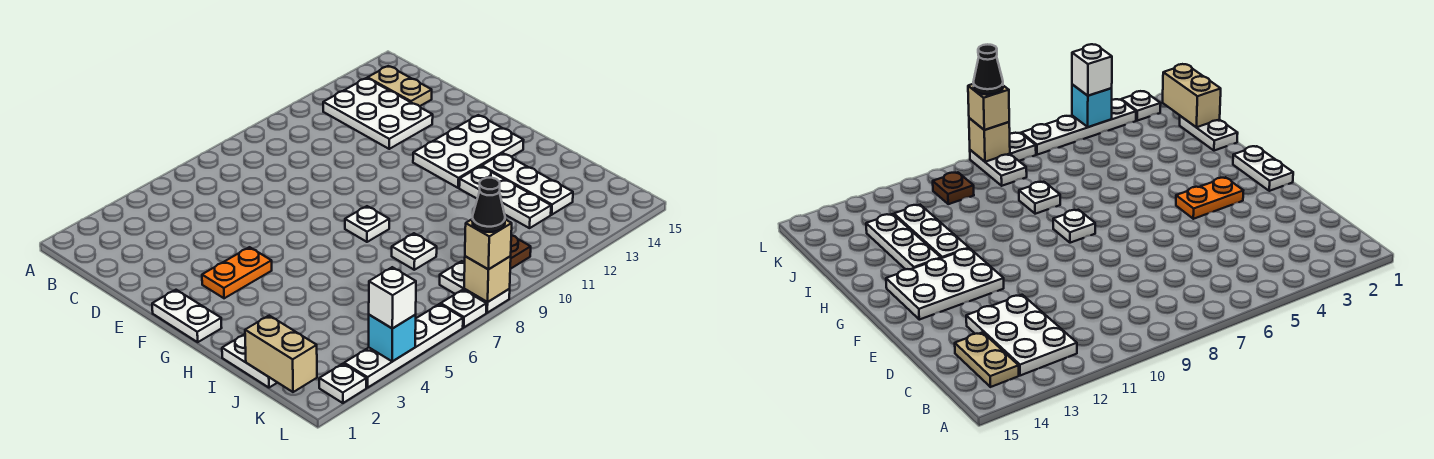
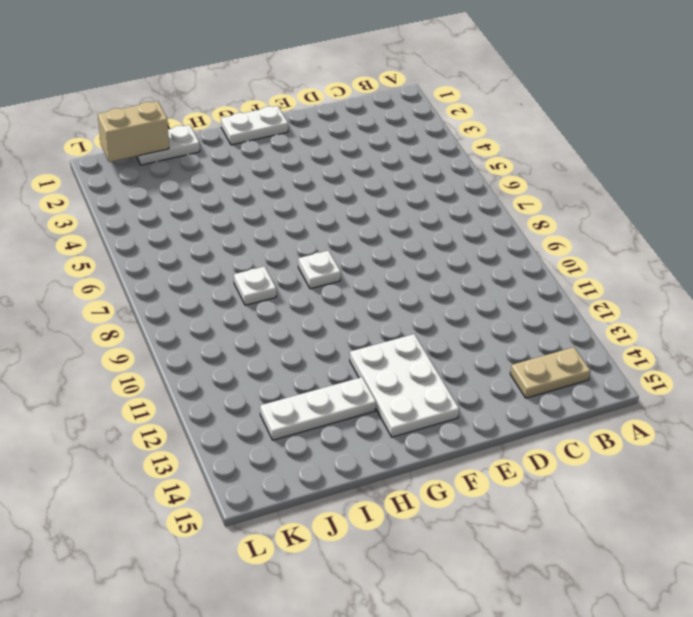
none -> white 2x3 plate [323,78,433,149]
none -> orange 1x2 plate [202,247,272,298]
none -> white 1x3 plate [459,166,551,228]

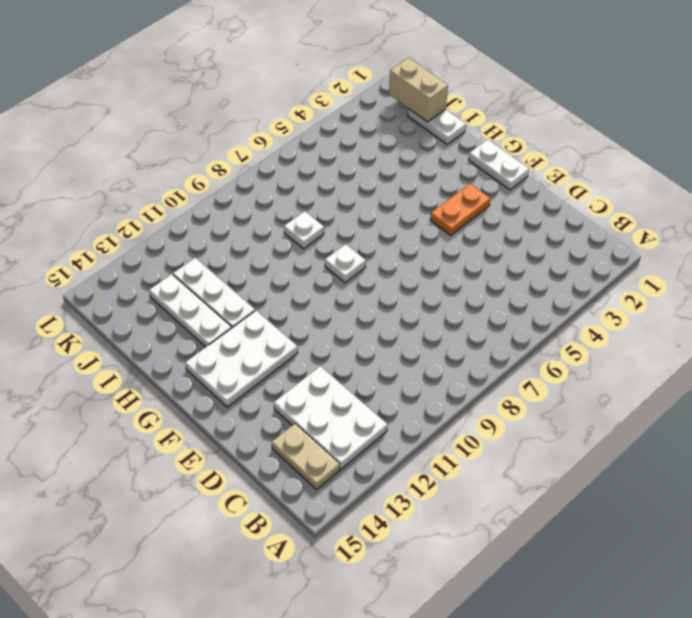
none -> white 1x2 plate [440,261,510,313]
none -> brown 1x1 plate [510,235,531,269]
none -> white 1x1 plate [319,364,366,403]

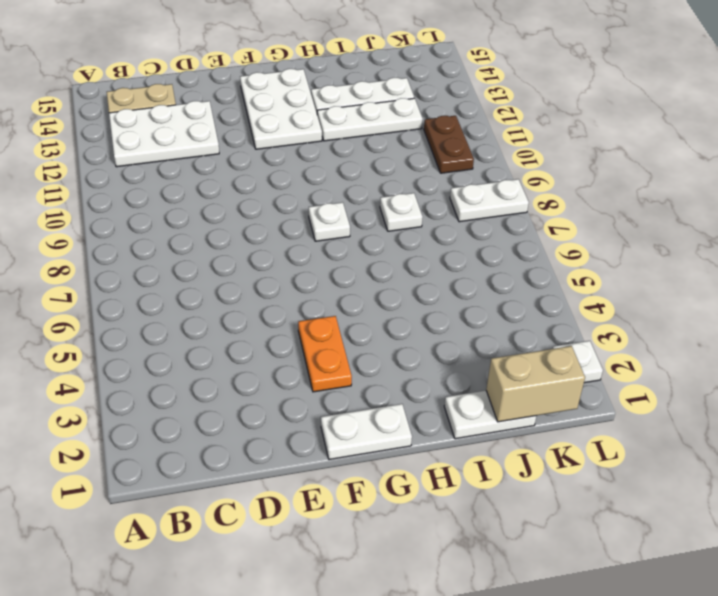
brown 1x2 plate [424,116,474,173] -> brown 1x1 plate [510,235,531,269]
none -> white 1x4 plate [344,304,463,388]
none -> white 1x1 plate [441,290,486,327]
none -> cyan 1x1 brick [369,315,416,361]

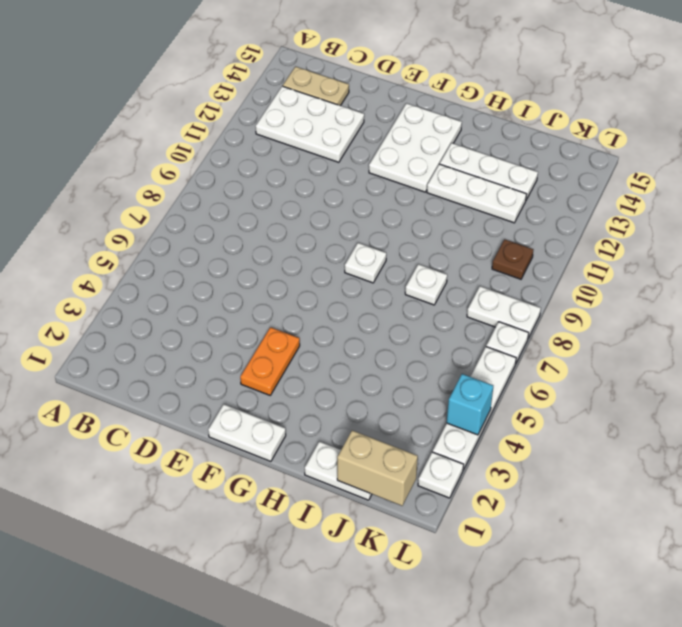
none -> tan 1x1 brick [464,256,511,302]
none -> white 1x1 brick [369,267,416,329]
none -> tan 1x1 brick [465,219,512,269]

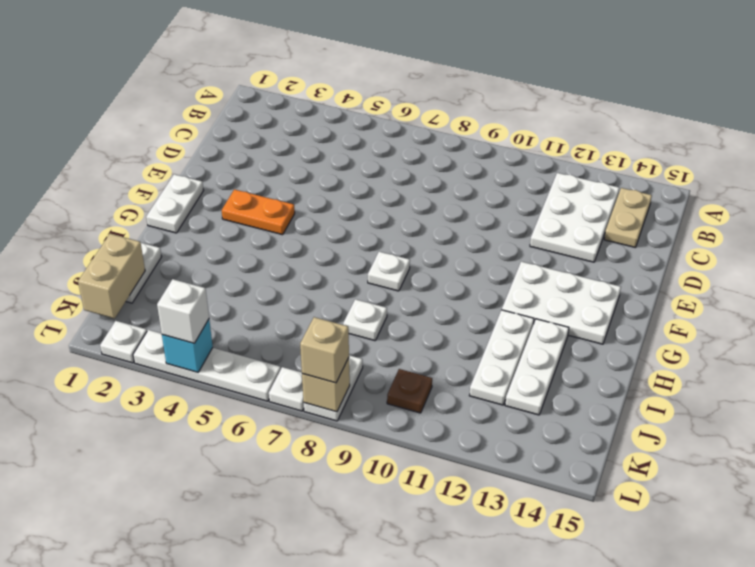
none -> black 1x1 cone [472,178,505,232]

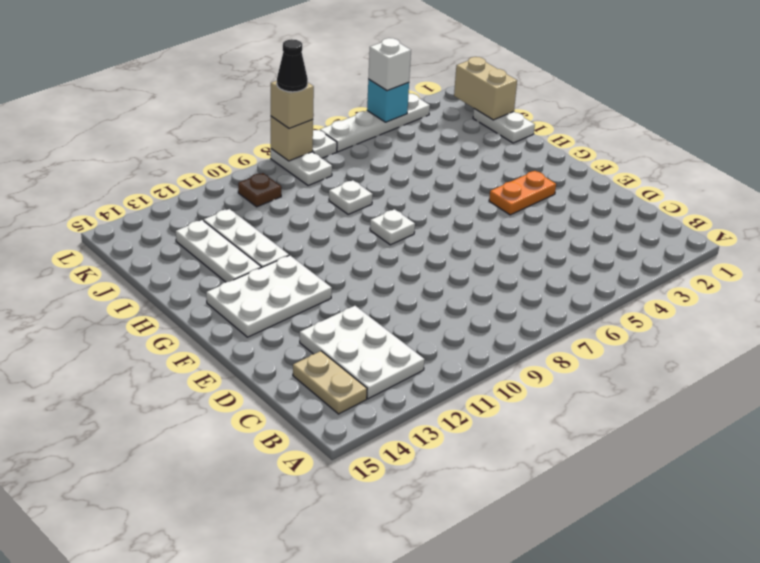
none -> white 1x2 plate [152,290,222,342]
none -> white 1x1 plate [319,364,366,403]

